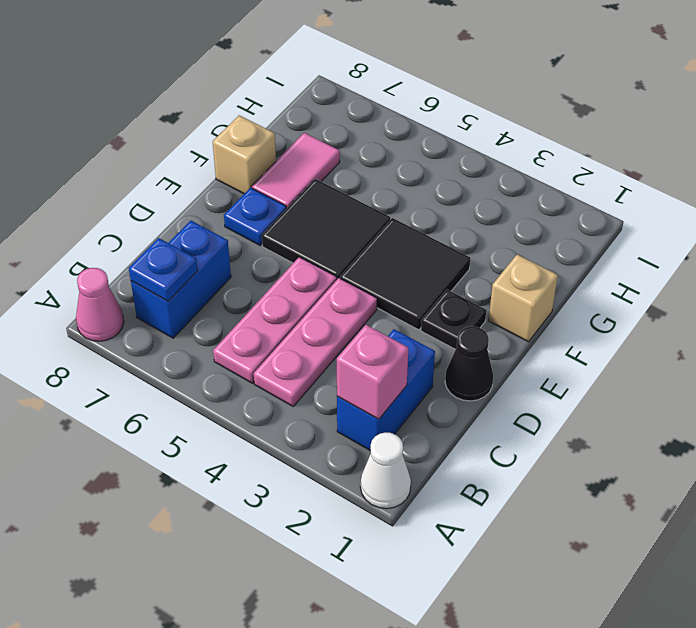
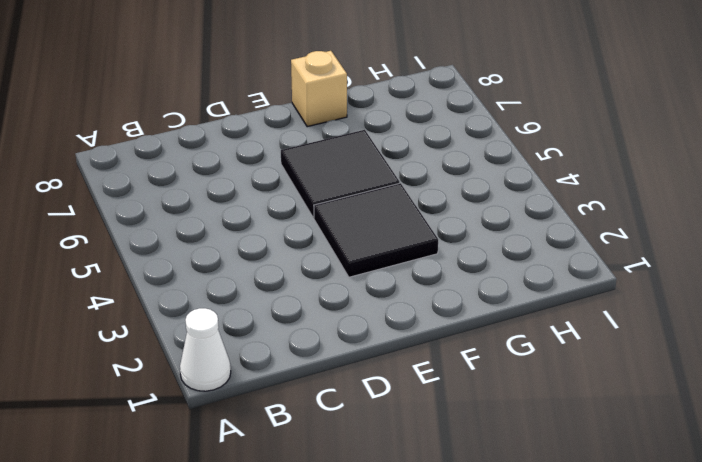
none -> pink 1x1 cone [76,268,124,341]
none -> blue 1x2 brick [337,329,435,450]
none -> pink 1x3 plate [254,278,377,406]

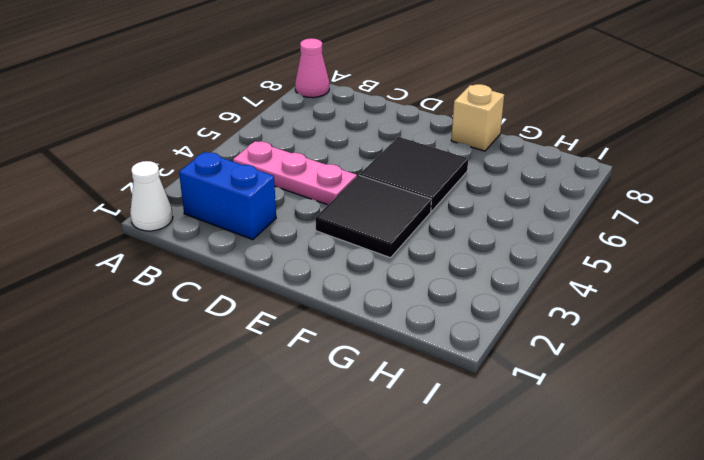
none -> pink 1x3 plate [213,257,337,383]
none -> blue 1x2 brick [131,221,231,338]
none -> black 1x1 cone [445,326,493,401]

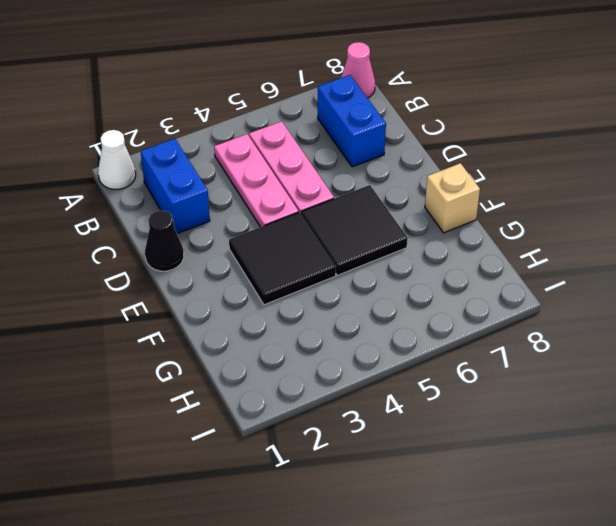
none -> black 1x1 plate [421,290,486,349]
none -> blue 1x1 plate [224,188,286,246]
none -> tan 1x1 brick [489,255,558,342]

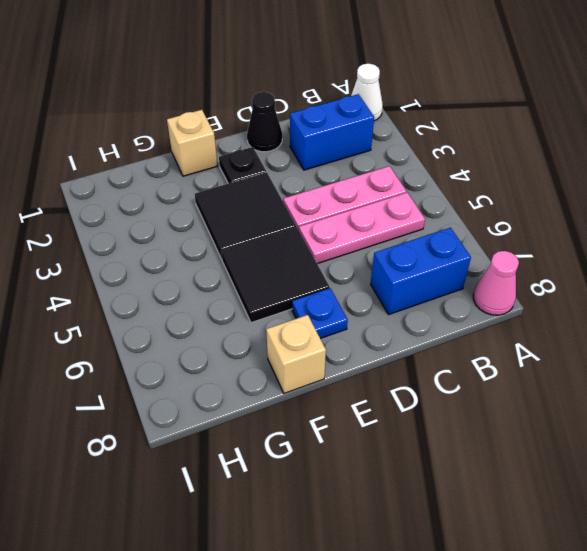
none -> pink 1x2 tile [252,133,340,209]
none -> pink 1x1 brick [337,325,408,419]
none -> blue 1x1 plate [129,238,198,301]

